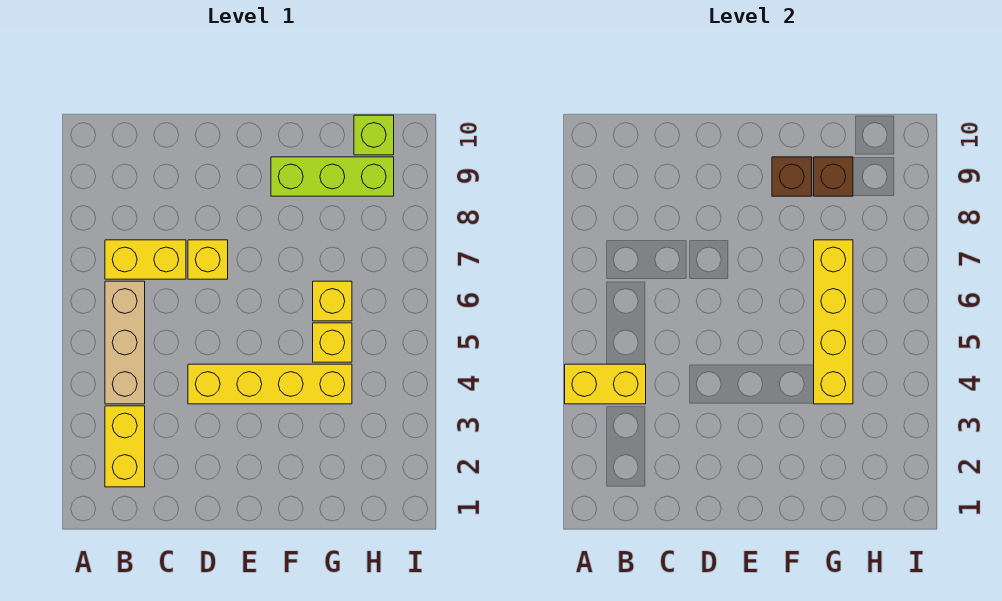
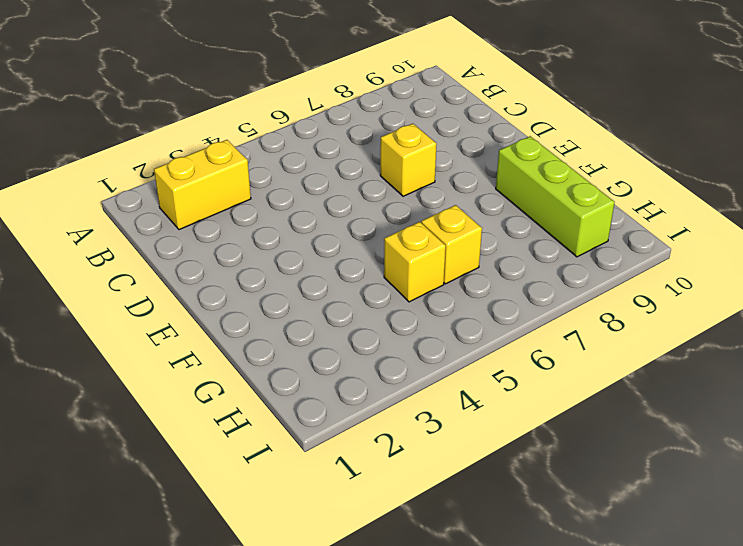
none -> tan 1x3 brick [105,281,145,404]
none -> yellow 1x2 brick [105,240,186,279]
none -> yellow 1x4 brick [188,364,352,404]

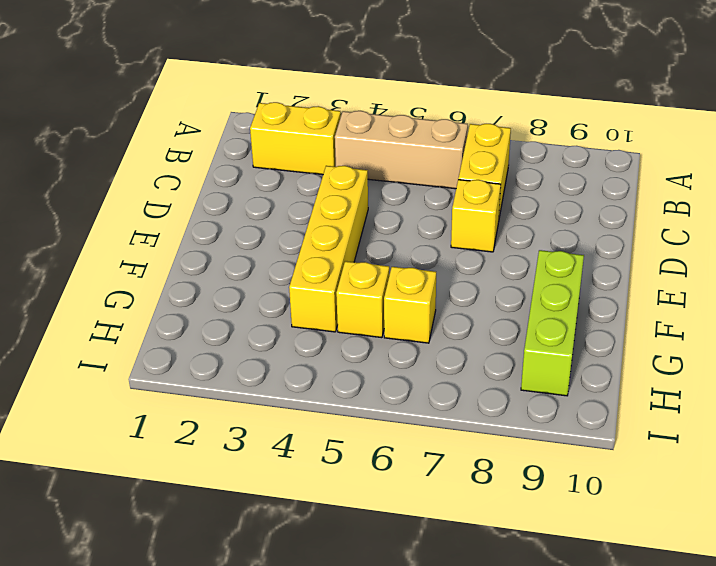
none -> lime 1x1 brick [354,115,394,155]
none -> yellow 1x2 brick [565,364,646,404]
none -> brown 1x1 brick [772,157,812,196]

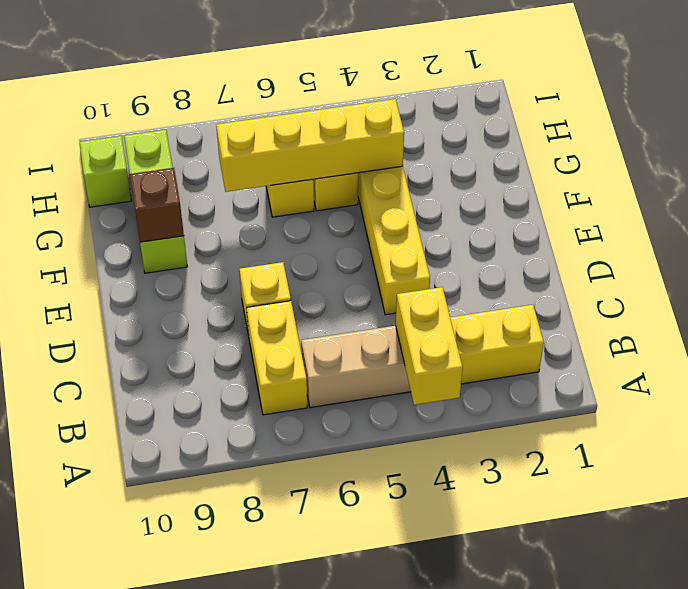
none -> brown 1x1 brick [814,157,853,196]

